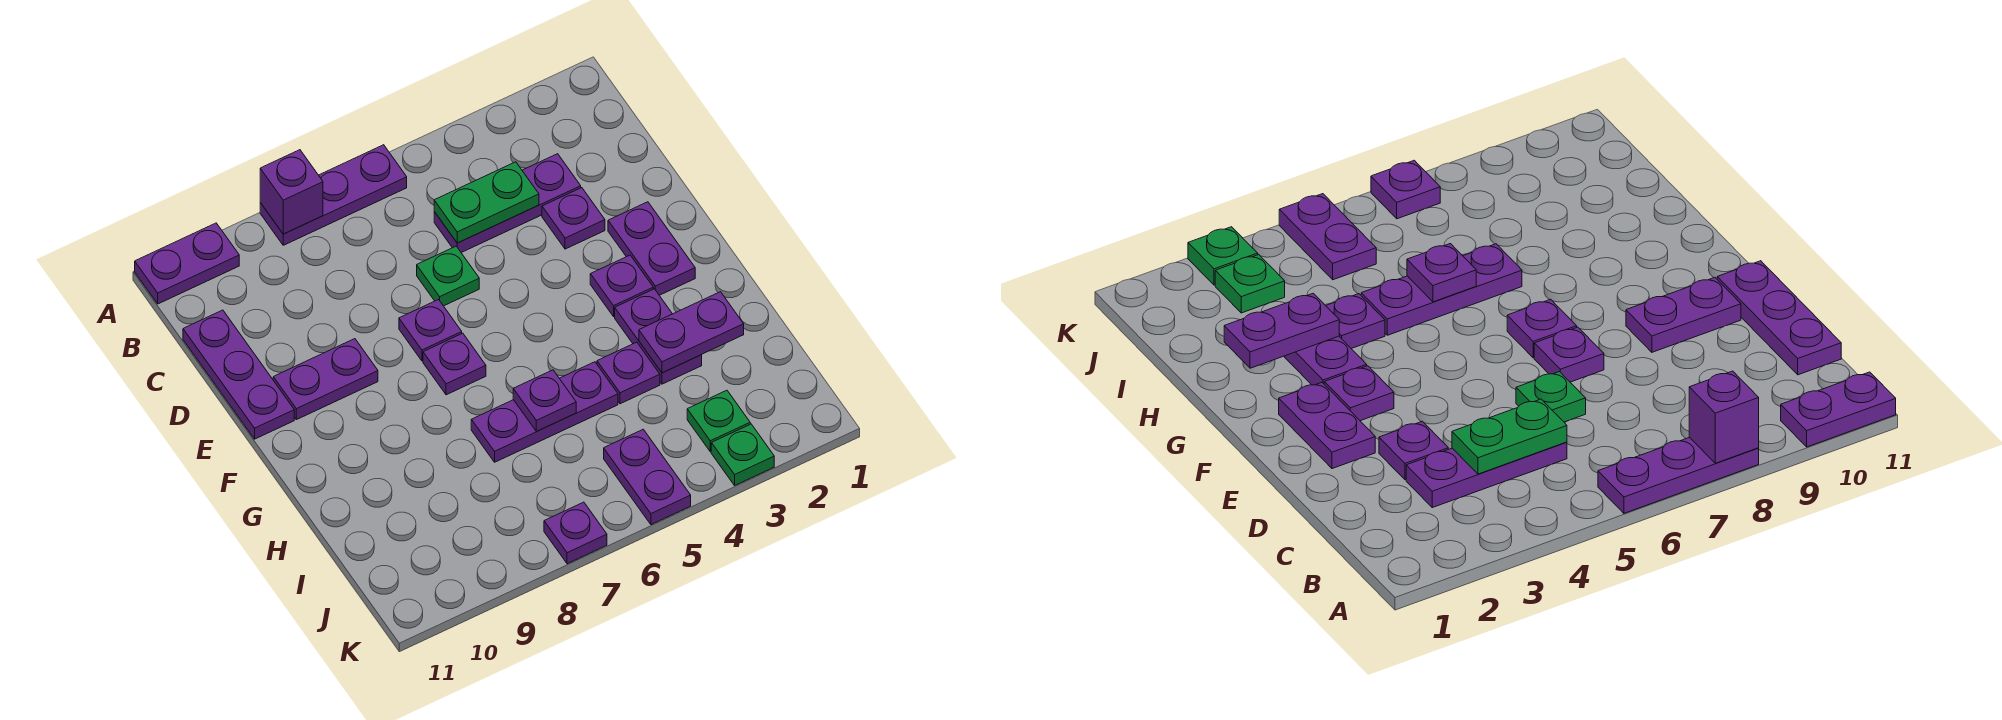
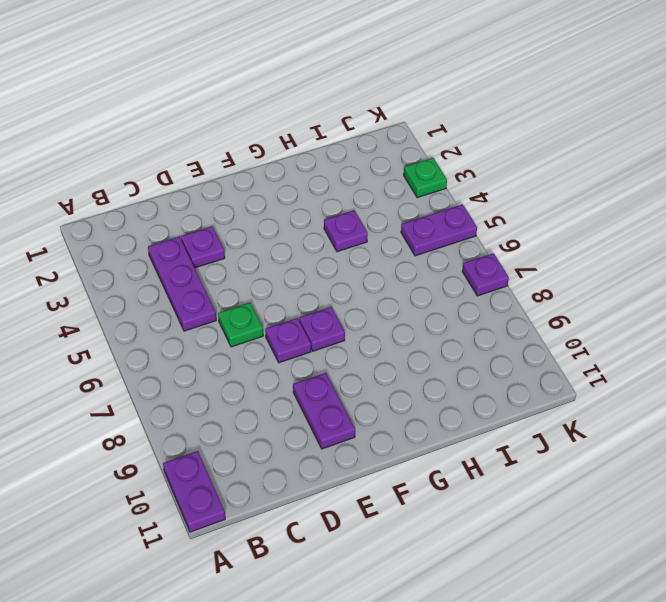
none -> purple 1x3 plate [260,145,407,245]
none -> purple 1x3 plate [183,310,294,439]
none -> purple 1x2 plate [608,202,695,295]

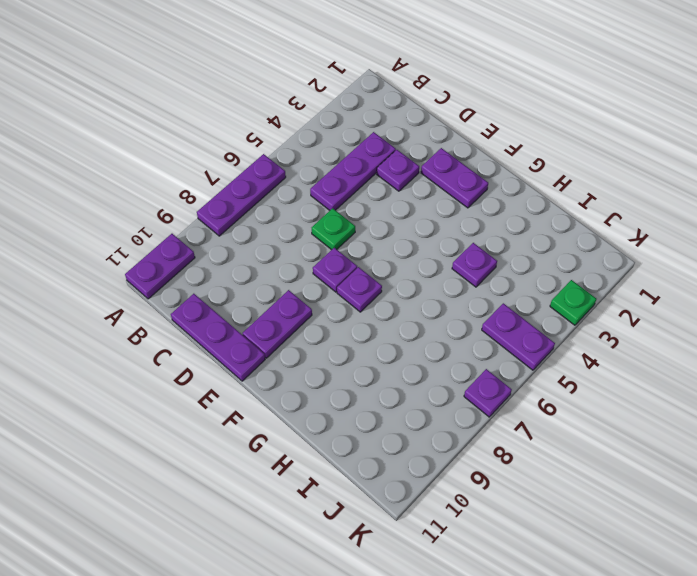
none -> purple 1x1 plate [590,255,653,316]
none -> purple 1x2 plate [615,289,702,384]
none -> purple 1x3 plate [471,362,618,462]

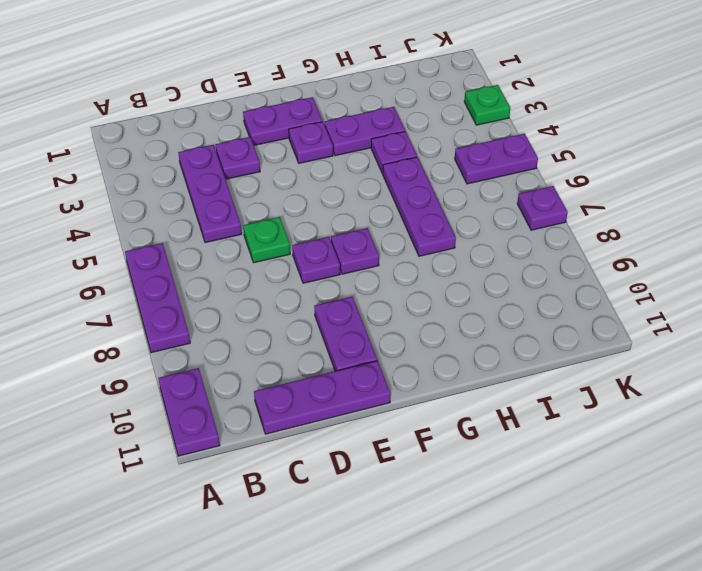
none -> green 1x1 plate [687,390,750,452]
none -> purple 1x1 brick [260,150,323,234]
none -> green 1x2 plate [434,162,539,243]

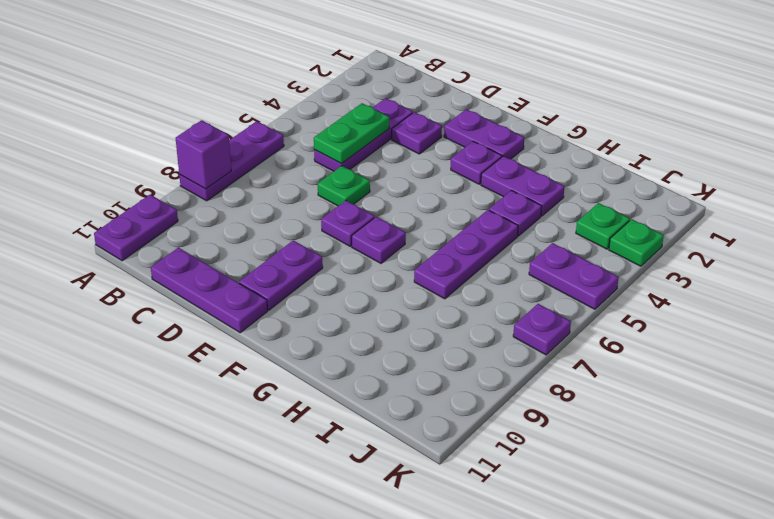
none -> purple 1x2 plate [639,292,744,373]
none -> purple 1x1 plate [513,370,576,431]

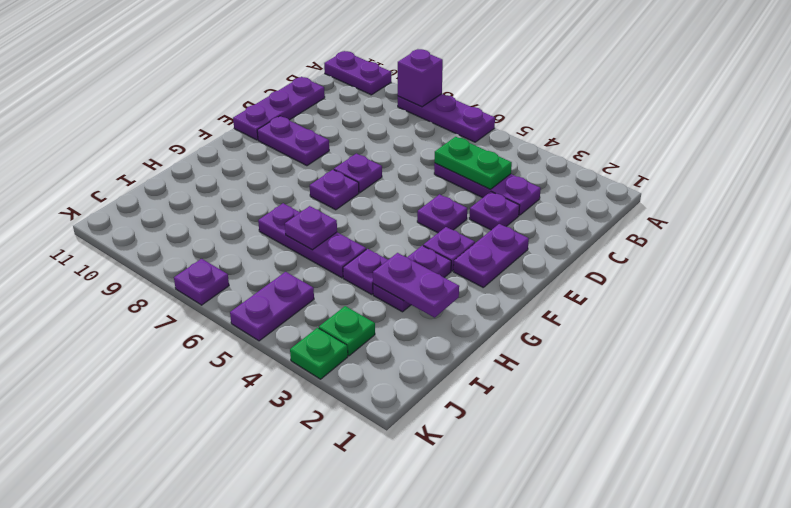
purple 1x1 plate [417,194,467,233] -> none
none -> green 1x1 plate [417,246,479,306]

